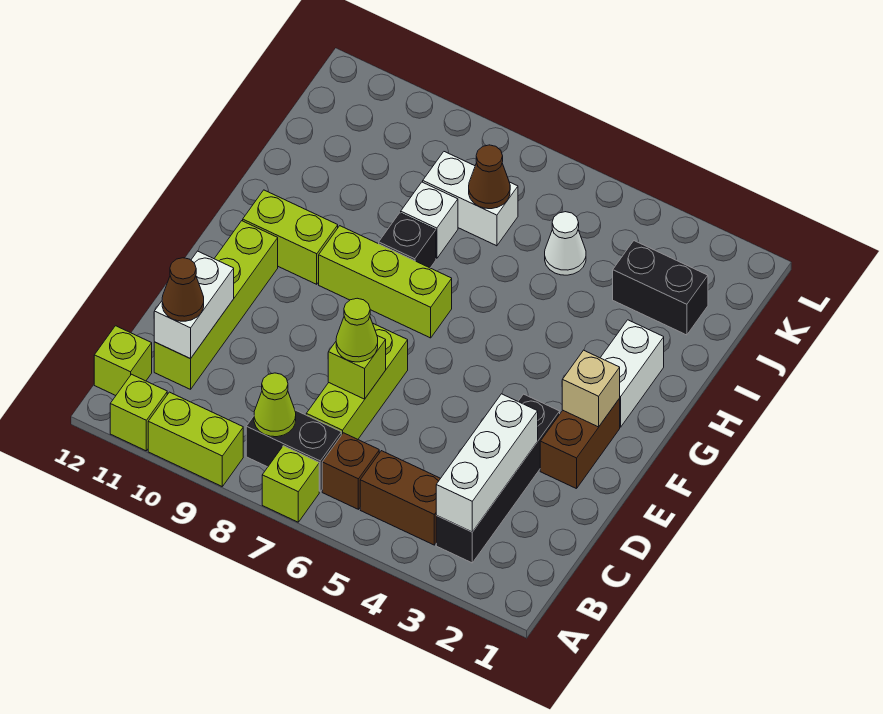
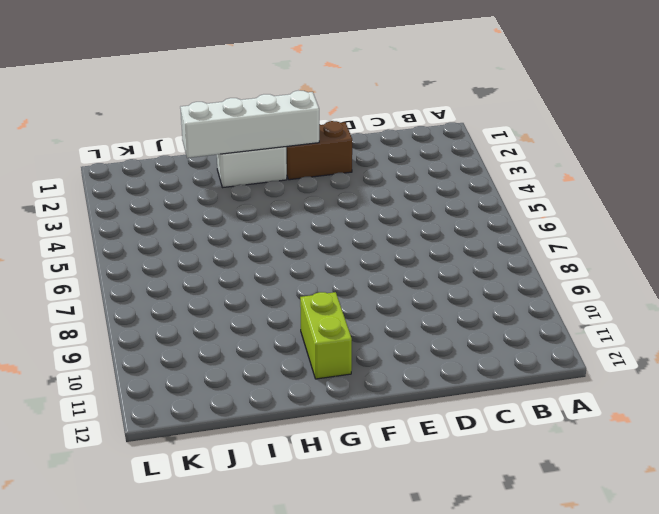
white 1x4 brick [180,91,319,158] -> tan 1x1 brick [562,350,620,427]
none -> lime 1x1 brick [262,446,319,522]
none -> lime 1x2 brick [148,392,243,486]
none -> lime 1x1 brick [110,374,167,451]

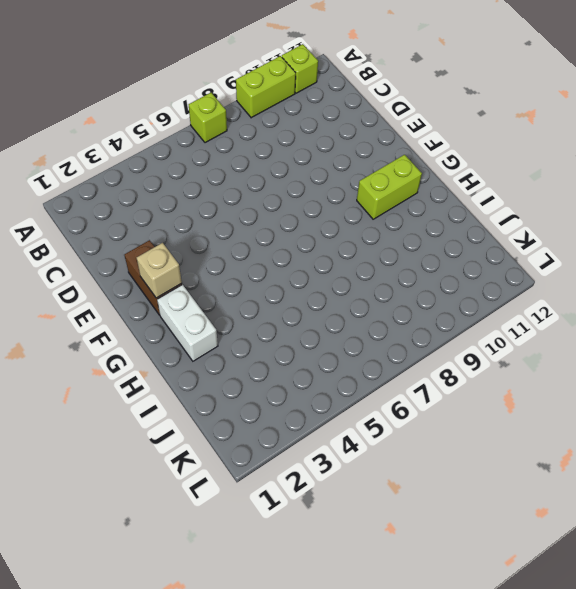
none -> black 1x4 brick [436,394,560,563]
none -> brown 1x2 brick [360,451,440,545]
none -> brown 1x1 brick [322,433,379,509]

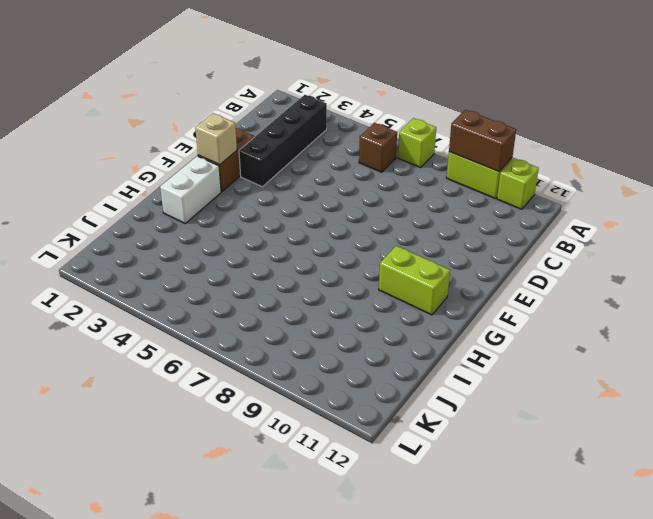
brown 1x2 brick [449,110,516,172] -> brown 1x2 brick moved to [360,451,440,545]
none -> black 1x2 brick [246,410,341,491]
none -> lime 1x1 brick [94,326,152,395]
none -> lime 1x3 brick [306,324,408,439]

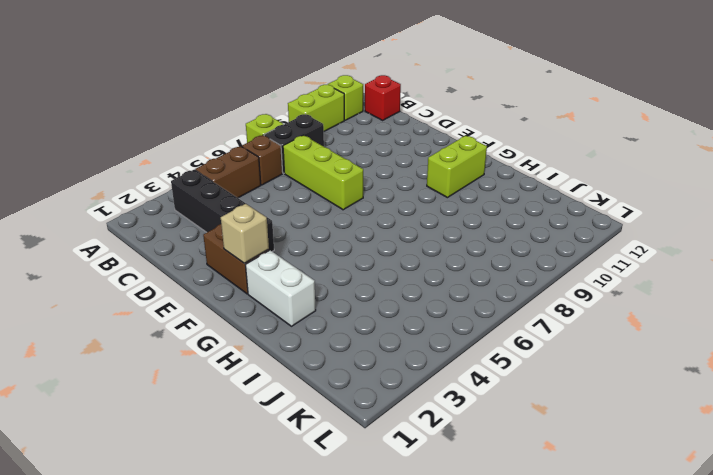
red 1x1 brick [365,75,401,120] -> lime 1x1 brick [94,326,152,395]
none -> lime 1x4 brick [154,221,278,389]
none -> lime 1x3 brick [319,226,452,338]
none -> black 1x1 brick [379,213,436,268]

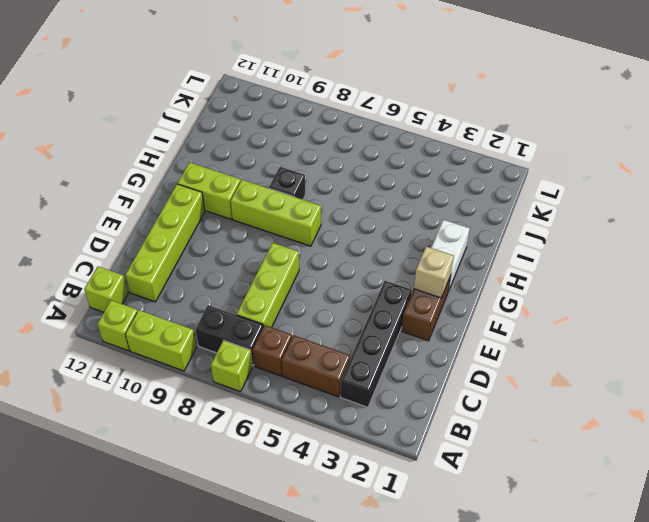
none -> white 1x1 brick [401,182,458,259]
none -> black 1x2 brick [613,241,708,335]
none -> white 1x1 cone [545,212,586,275]

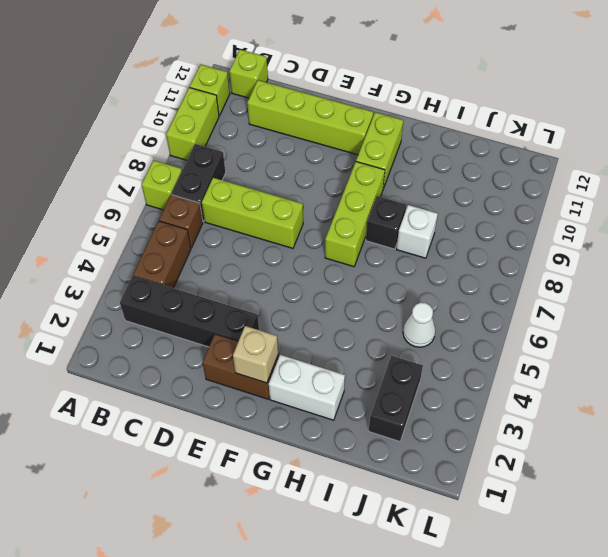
none -> white 1x2 brick [423,152,518,246]
none -> white 1x3 brick [436,394,538,532]
none -> lime 1x1 cone [254,373,296,437]

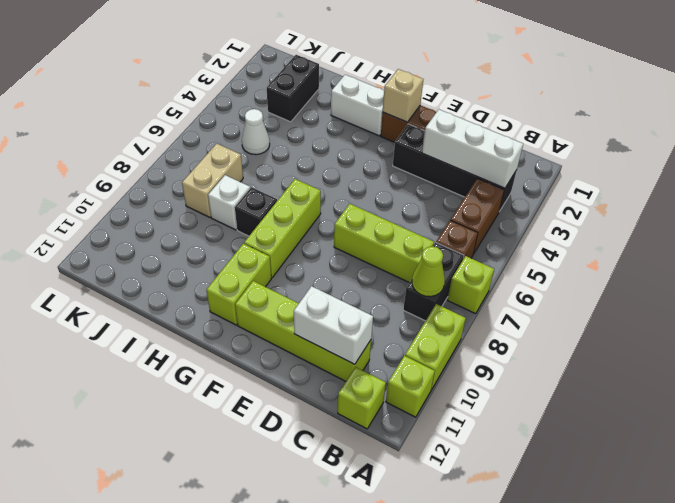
tan 1x2 brick [182,144,243,217] -> white 1x2 brick [423,152,518,246]
none -> lime 1x1 brick [328,336,386,399]
none -> brown 1x1 cone [469,145,510,209]
none -> brown 1x1 cone [162,258,204,321]

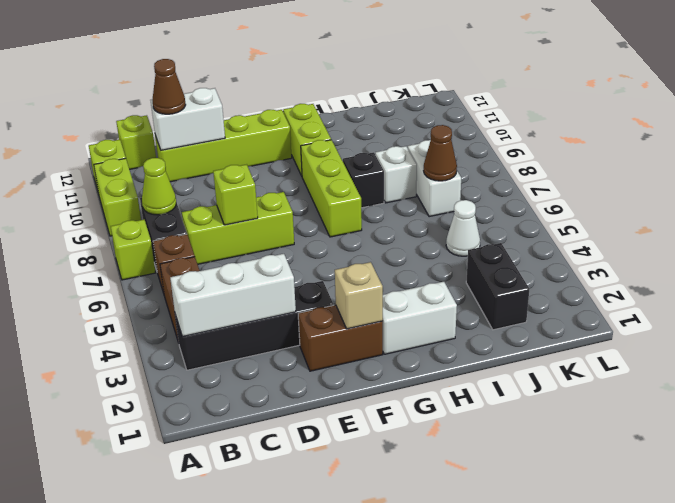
none -> lime 1x1 cone [336,298,378,362]

